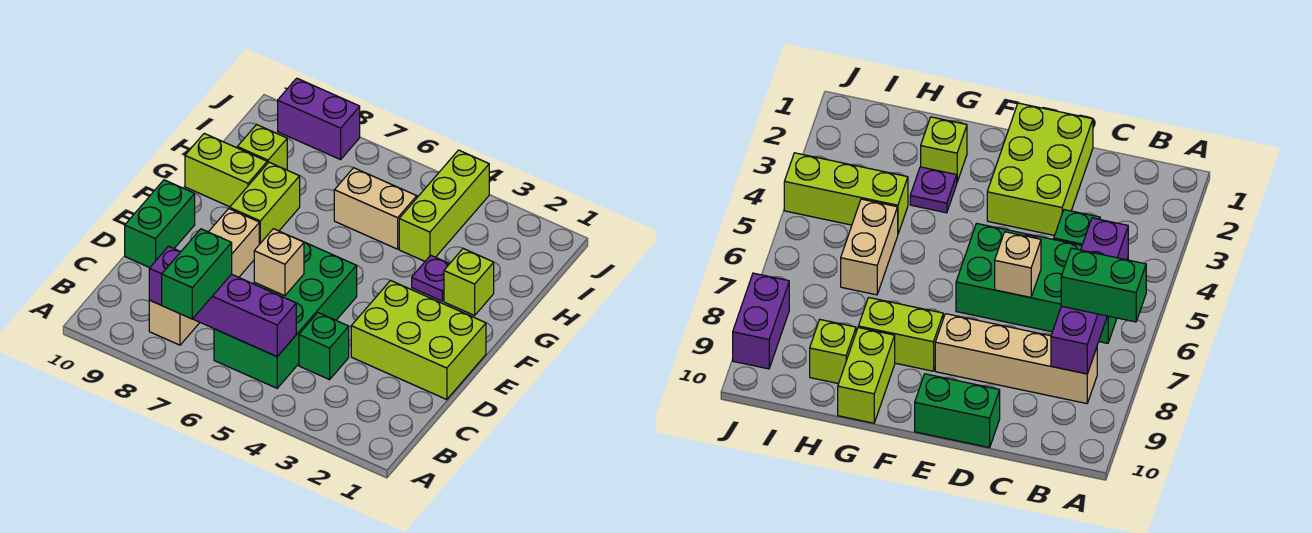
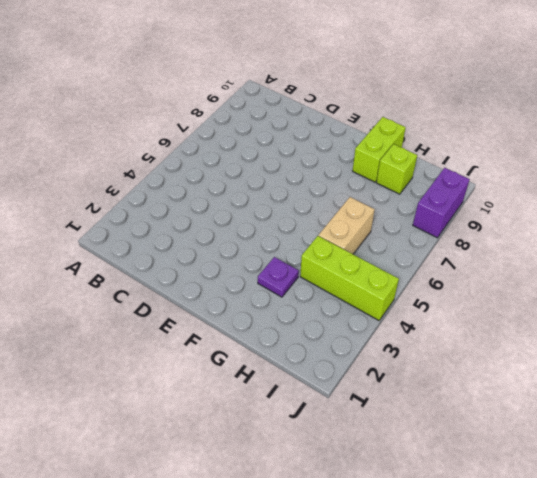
none -> green 2x4 brick [214,242,357,388]
none -> tan 1x4 brick [149,209,259,345]
none -> green 1x1 brick [299,313,349,380]

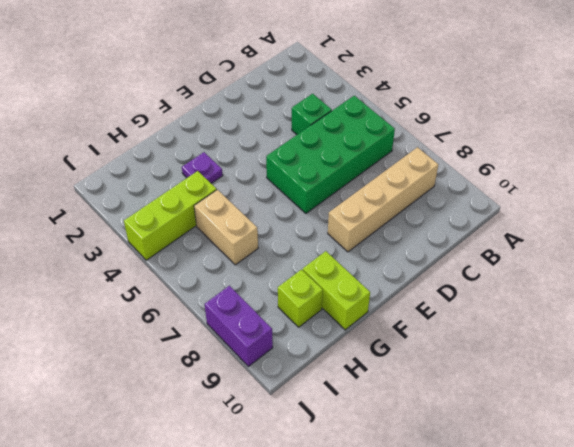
none -> lime 2x3 brick [351,280,486,400]
none -> green 1x2 brick [125,180,195,268]
none -> lime 1x2 brick [230,162,300,244]

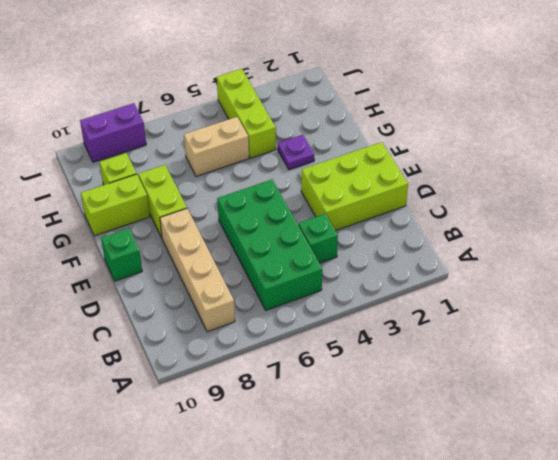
green 1x1 brick [101,228,142,281] -> green 1x2 brick [125,180,195,268]
none -> lime 1x1 brick [444,249,494,315]
none -> purple 1x4 brick [149,246,296,357]
none -> tan 1x1 brick [254,229,304,296]

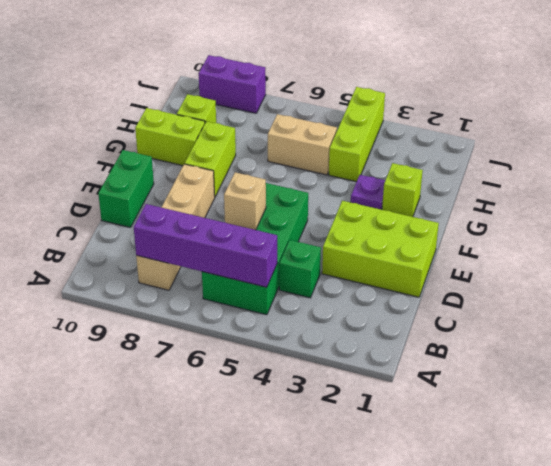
none -> green 1x2 brick [162,229,232,319]

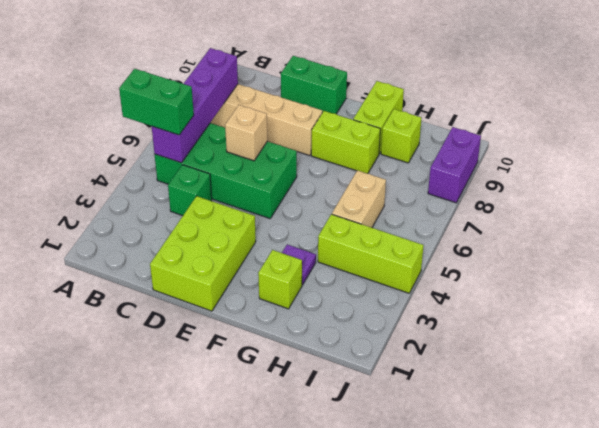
green 1x2 brick [119,69,194,135] -> green 1x2 brick moved to [162,229,232,319]

